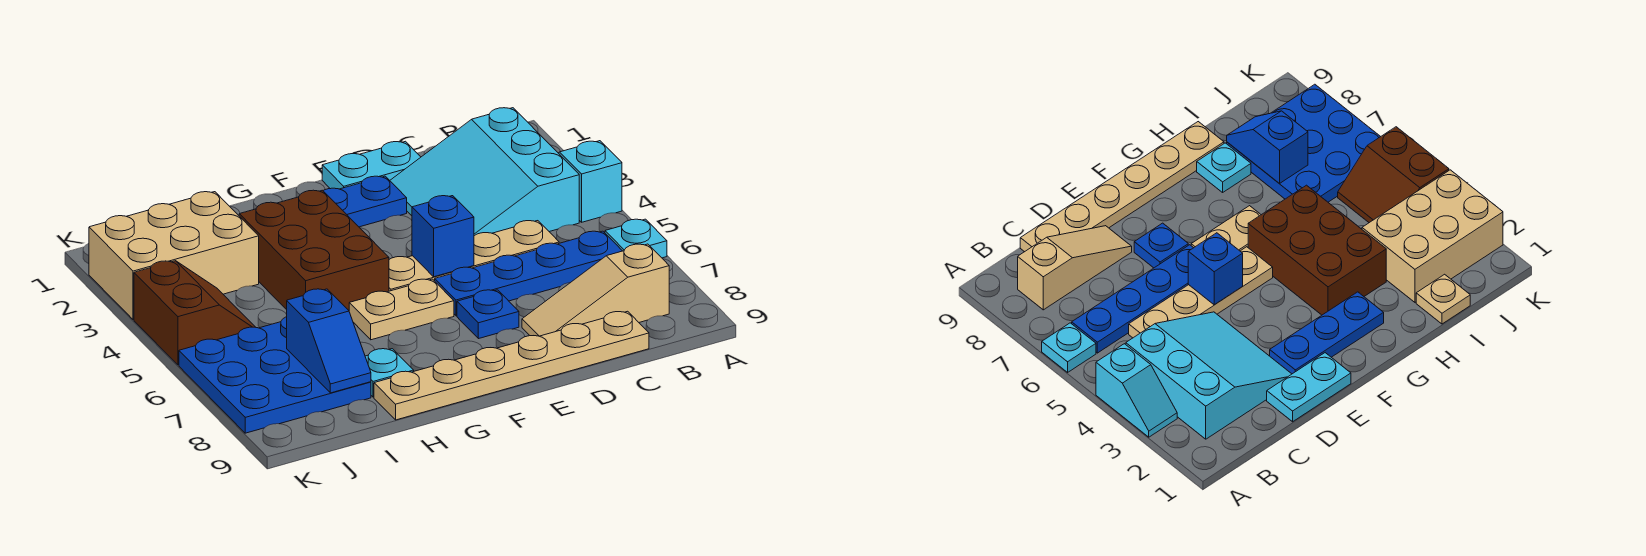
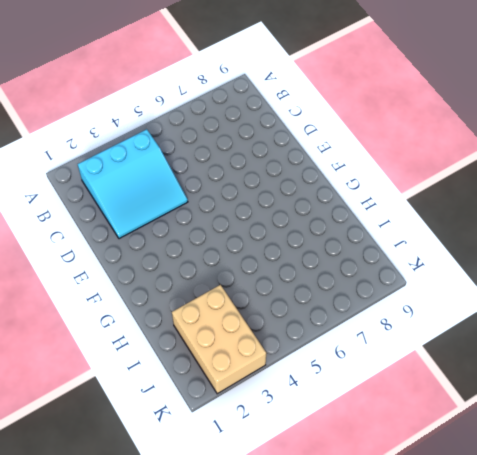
none -> cyan 1x2 slope [559,141,622,222]
none -> cyan 1x1 plate [605,219,667,258]
none -> blue 1x4 plate [435,231,622,316]

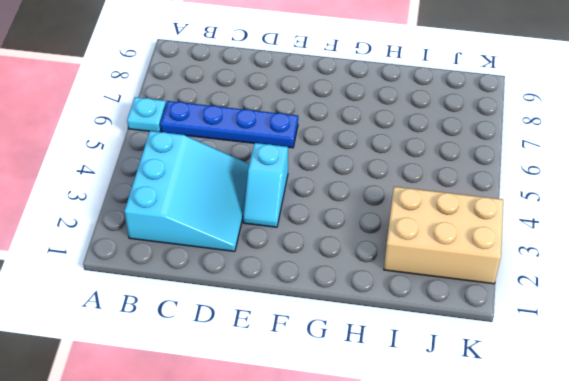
cyan 1x2 slope [243,143,288,227] -> cyan 1x2 slope moved to [559,141,622,222]
none -> tan 1x3 slope [522,244,669,336]
none -> tan 1x4 plate [389,221,559,291]
none -> tan 1x6 plate [374,311,649,420]

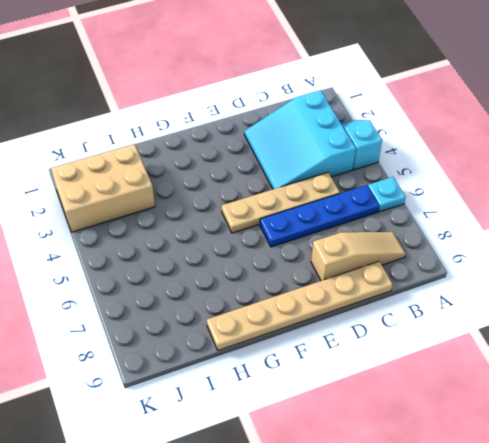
tan 1x3 slope [311,232,406,281] -> tan 1x3 slope turned to [522,244,669,336]
none -> cyan 1x2 plate [322,141,421,189]
none -> blue 1x3 plate [323,176,407,227]
none -> blue 1x1 plate [457,290,519,339]

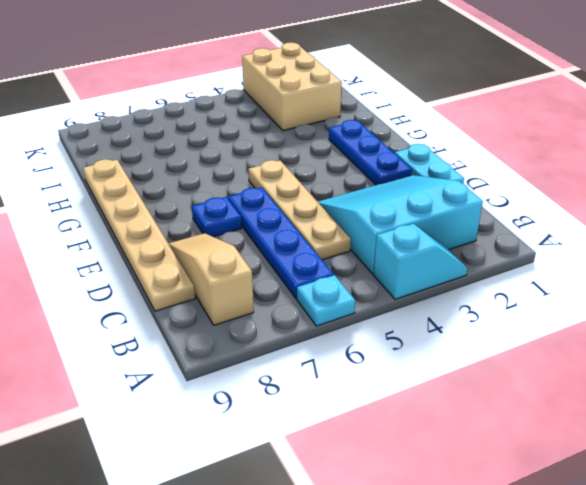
none -> tan 1x2 plate [349,279,454,340]
none -> brown 2x3 brick [239,190,389,310]
none -> cyan 1x1 plate [365,349,414,397]

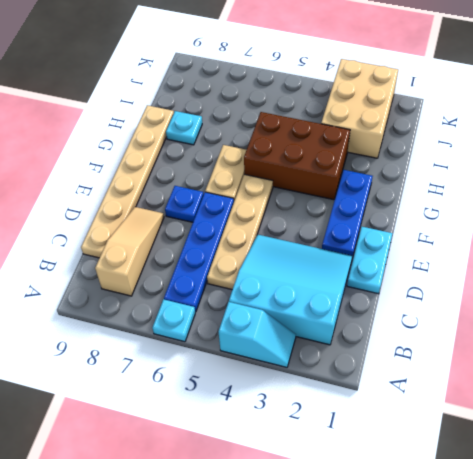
none -> tan 1x1 plate [1416,274,1470,324]
none -> blue 3x3 plate [179,317,371,433]
none -> brown 2x2 slope [134,261,255,365]

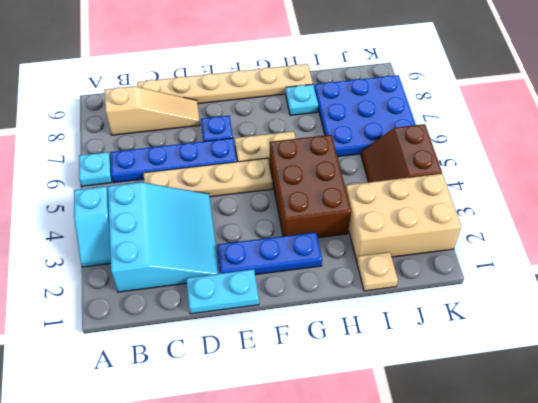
none -> blue 1x1 brick [412,196,474,277]
none -> blue 1x2 slope [287,289,371,393]

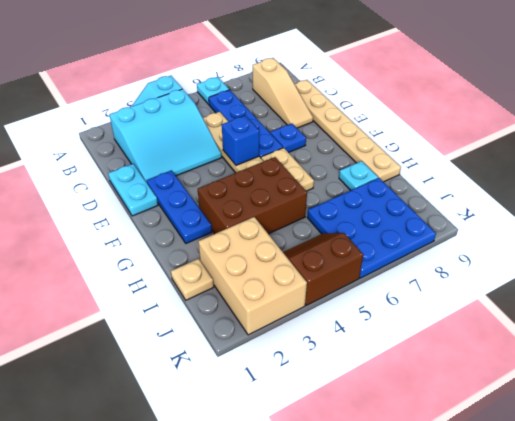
none -> blue 1x2 slope [287,289,371,393]

